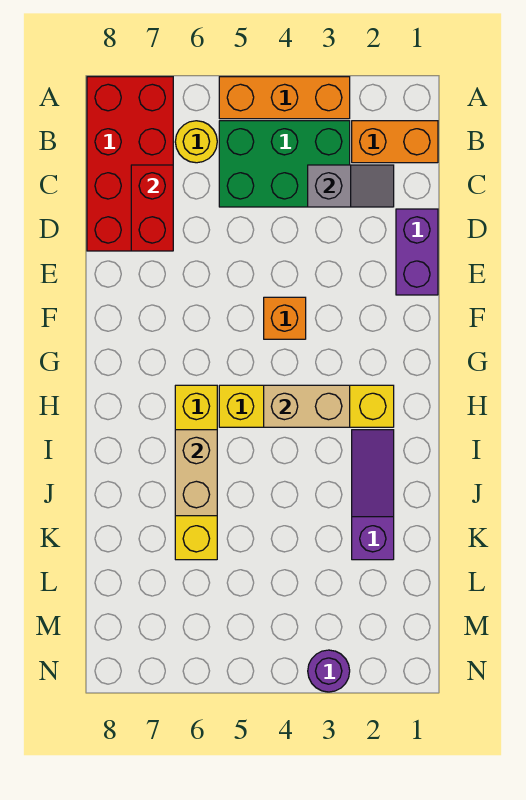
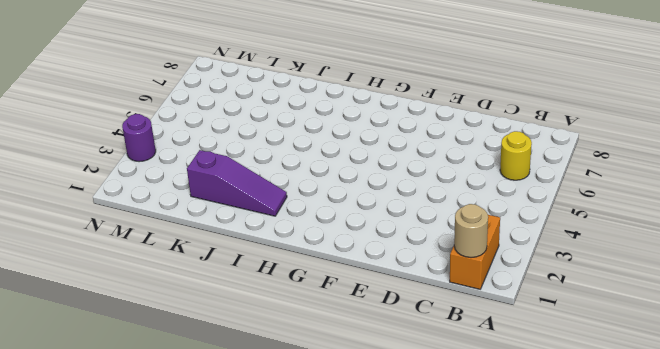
tan 1x1 round brick [454,204,488,257] -> none
none -> orange 1x3 brick [219,77,350,119]
none -> red 2x4 brick [87,77,173,251]
none -> green 2x3 brick [219,121,350,207]

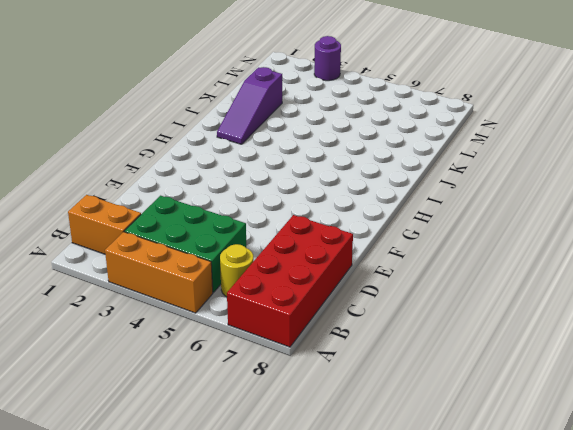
none -> purple 1x2 brick [396,209,438,295]
none -> orange 1x1 brick [264,297,306,339]
none -> yellow 1x4 brick [219,385,394,427]

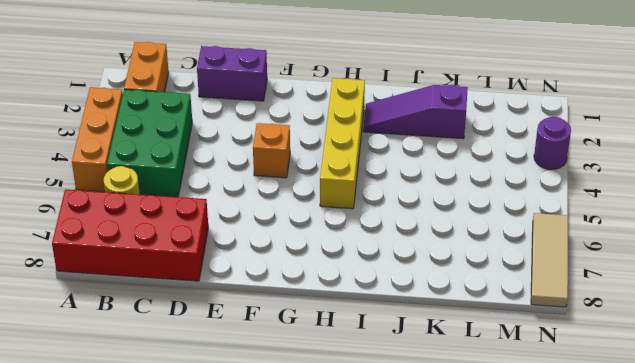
tan 1x3 tile [531,213,568,307] -> none
none -> yellow 1x4 brick [175,385,217,560]
none -> grey 1x2 slope [308,165,394,207]
none -> red 1x2 brick [131,165,173,251]

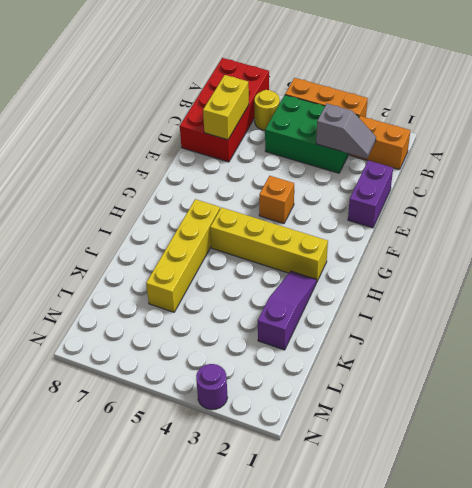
yellow 1x2 brick [203,75,249,140] -> red 1x2 brick [131,165,173,251]
none -> tan 1x2 brick [264,385,350,427]
none -> tan 1x2 brick [175,430,217,516]

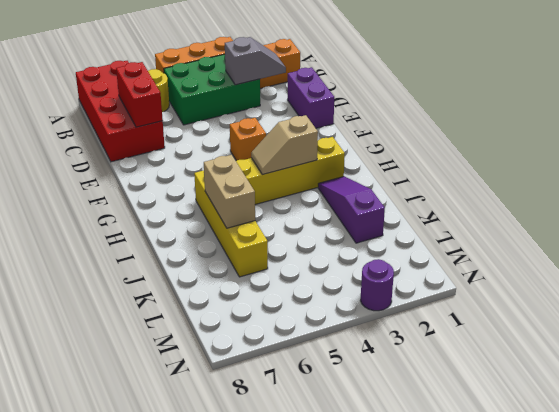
tan 1x2 slope [251,115,318,175] -> tan 1x2 brick [264,385,350,427]

